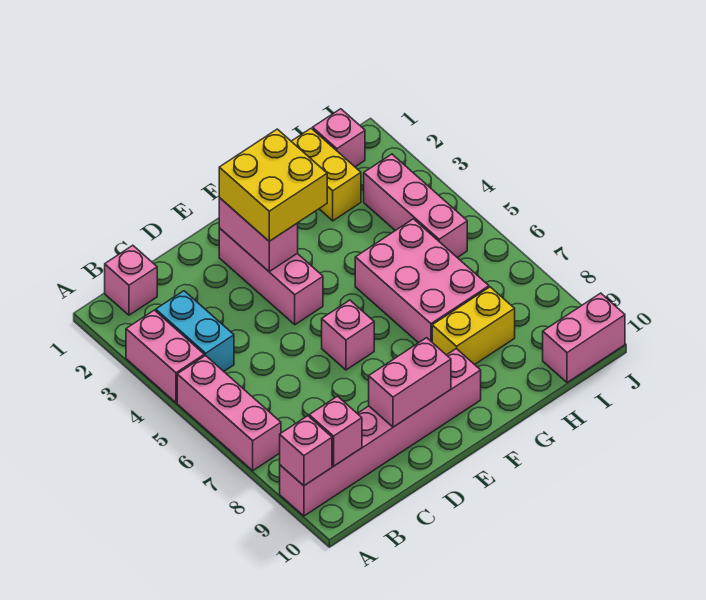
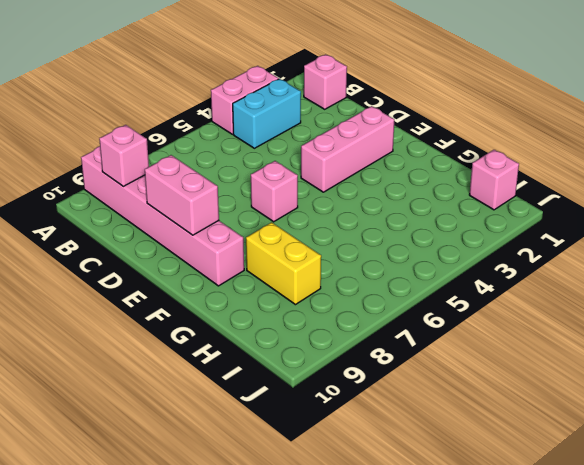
none -> pink 1x3 brick [177,355,281,471]
none -> pink 2x3 brick [355,219,489,343]
none -> yellow 1x2 brick [291,128,361,221]

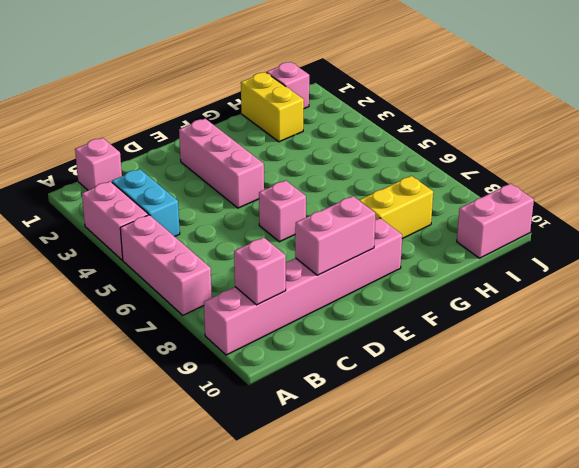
none -> pink 2x3 brick [355,219,489,343]
none -> pink 1x3 brick [364,154,467,258]
none -> pink 1x1 brick [280,416,332,486]

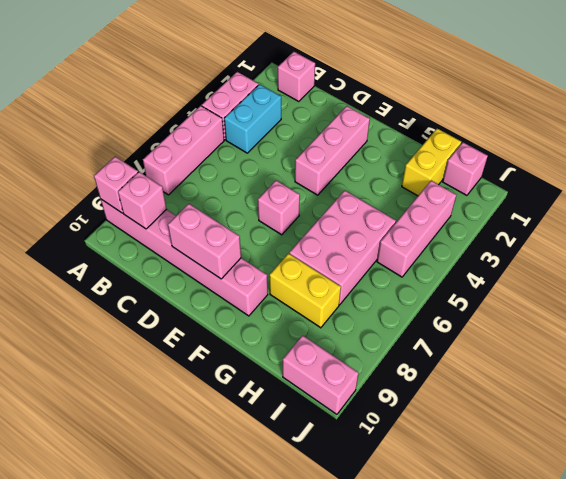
none -> pink 1x2 brick [219,198,298,271]
none -> yellow 2x2 brick [219,129,327,241]

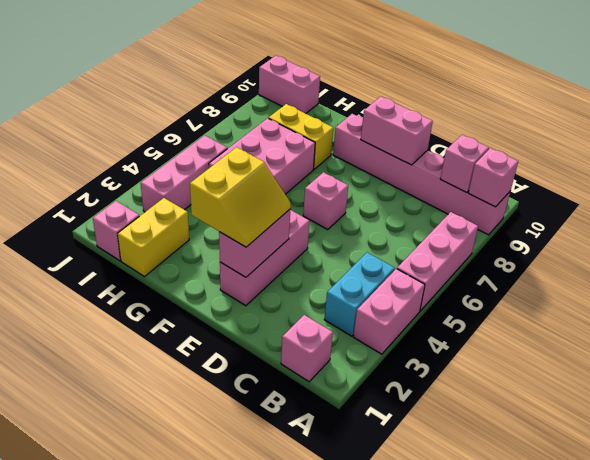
yellow 2x2 slope [190,147,291,247] -> yellow 2x2 brick [219,129,327,241]

